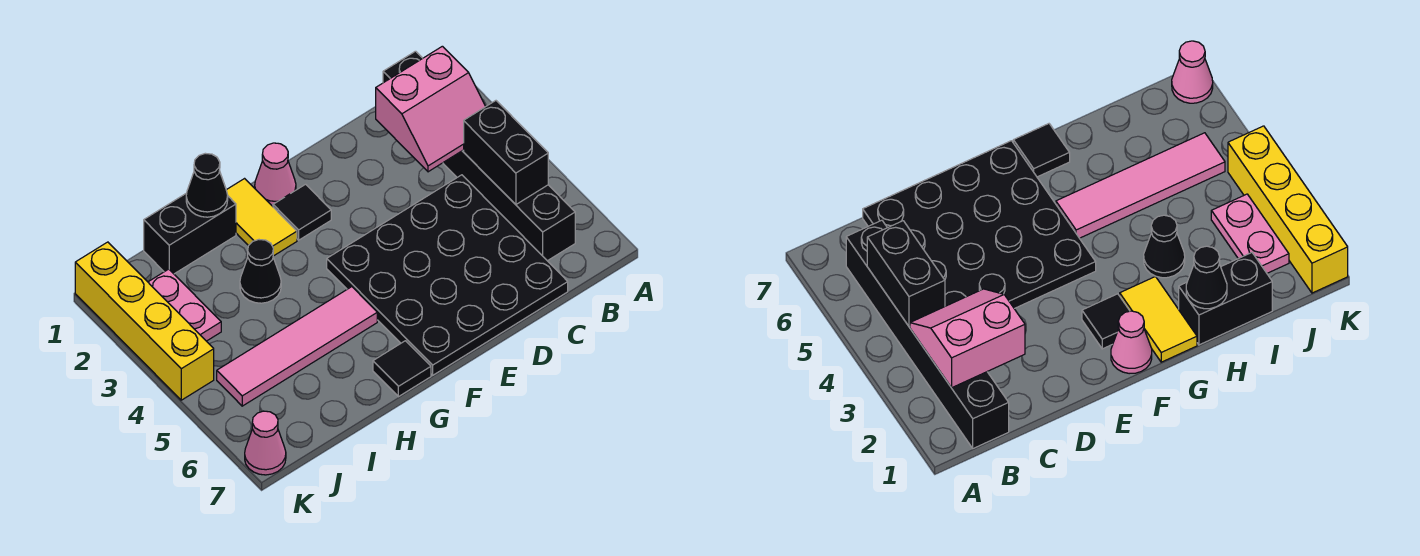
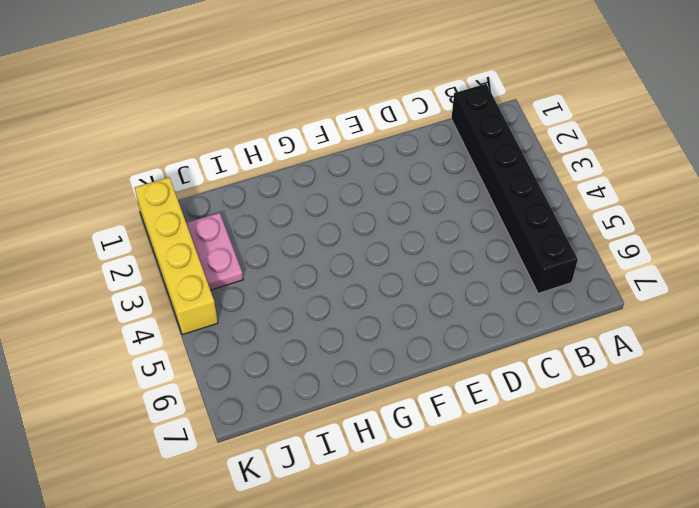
none -> black 4x4 plate [327,175,568,375]
none -> pink 1x1 cone [255,143,296,206]
none -> black 1x1 tile [273,184,331,240]

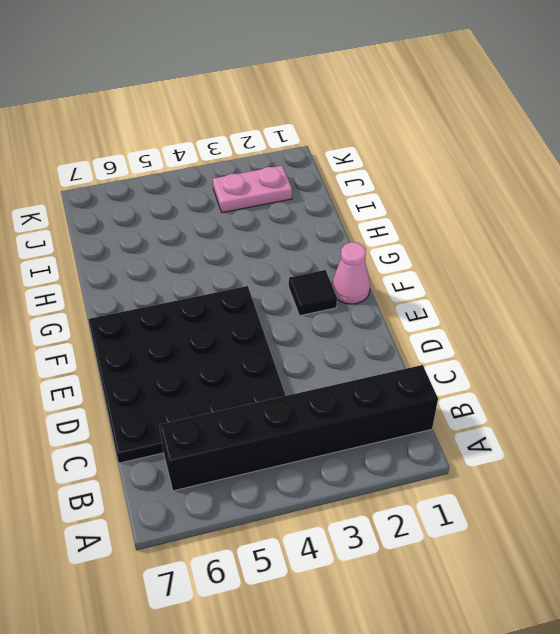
none -> yellow 1x2 tile [226,179,297,256]
none -> pink 1x4 tile [217,287,377,406]
none -> black 1x1 tile [373,341,431,397]

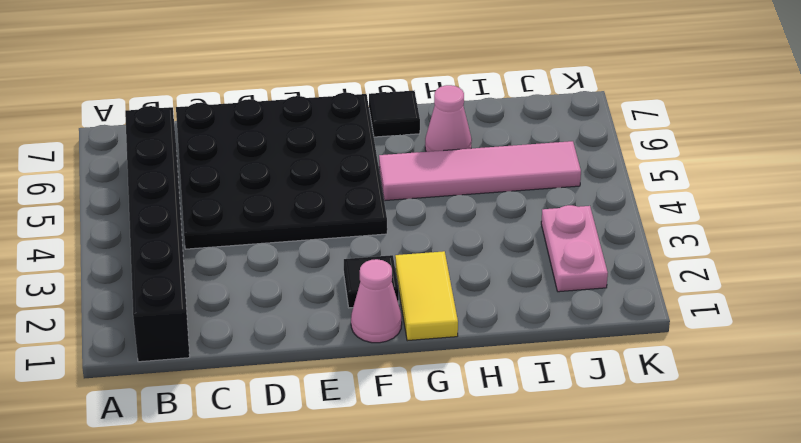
pink 1x1 cone [425,85,472,152] -> pink 1x1 cone moved to [245,411,286,475]
none -> black 1x2 brick [144,193,236,274]
none -> black 1x1 cone [240,240,281,303]
none -> yellow 1x4 brick [75,242,214,400]

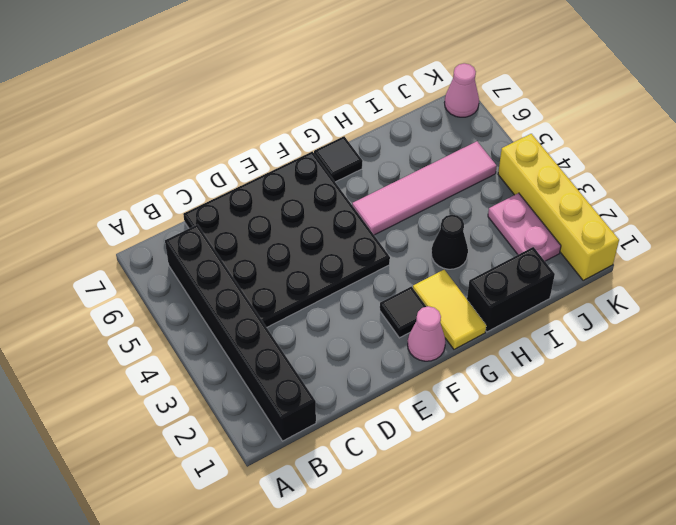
none -> pink 2x2 slope [376,46,486,172]
none -> black 1x2 brick [464,101,548,204]
none -> black 1x1 cone [186,153,228,217]

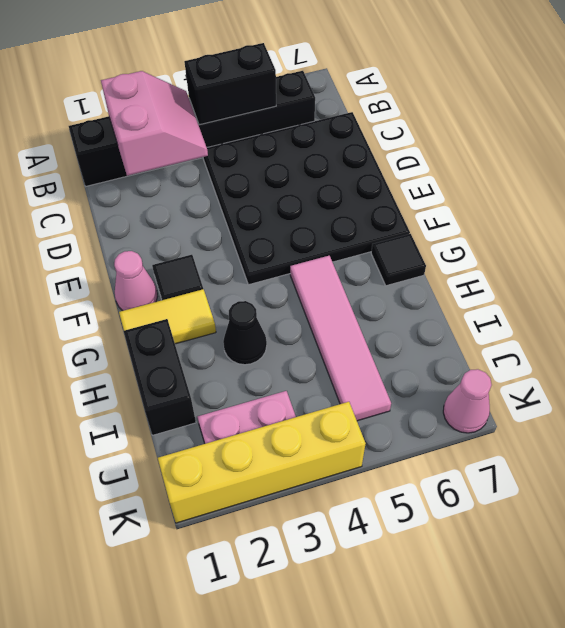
none -> black 1x1 cone [186,153,228,217]

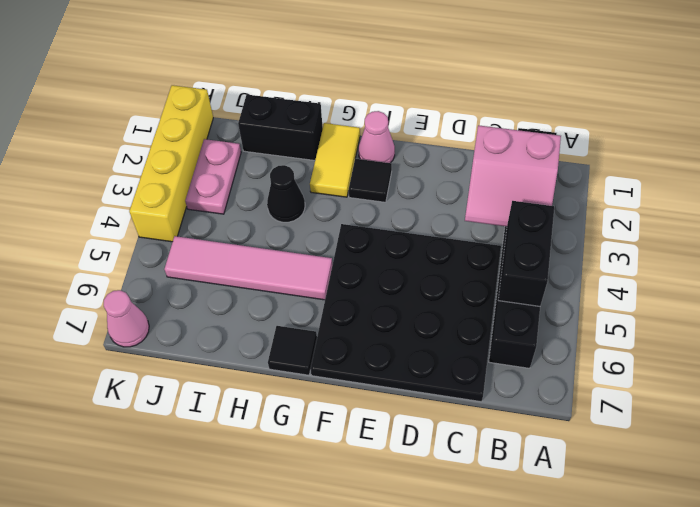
none -> black 1x1 cone [186,153,228,217]

